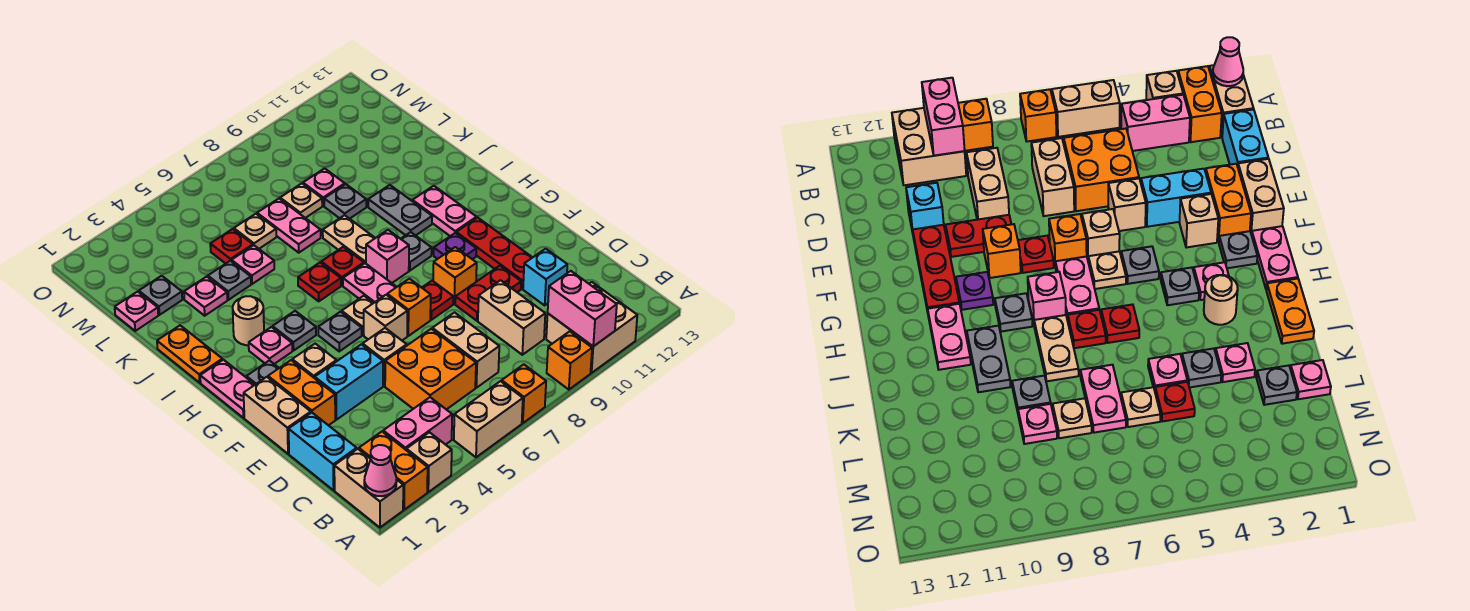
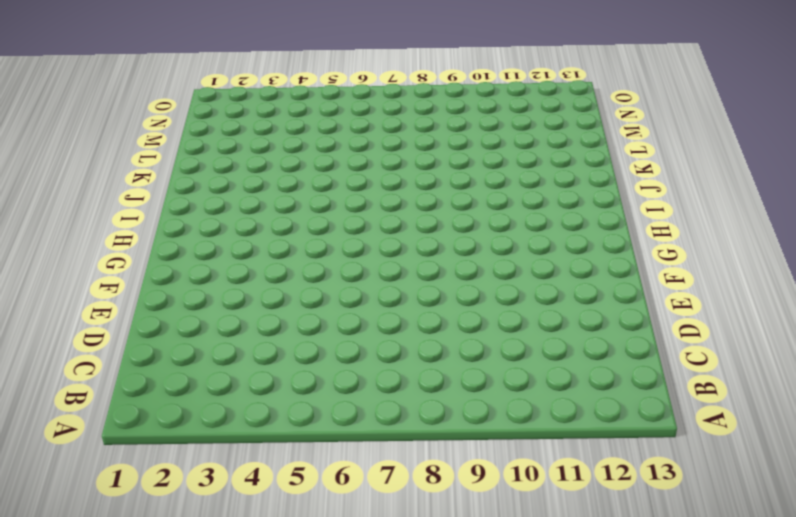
none -> tan 1x2 brick [334,449,403,528]
none -> orange 1x2 brick [359,432,428,510]
none -> tan 1x1 brick [406,432,452,492]
none -> tan 1x2 brick [454,381,523,457]

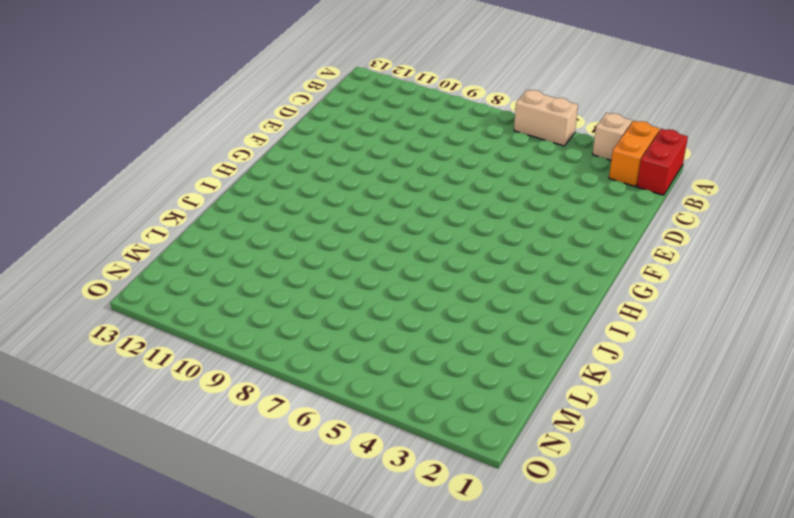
red 1x2 brick [637,129,688,195] -> tan 1x2 brick [334,449,403,528]
none -> orange 1x1 brick [502,364,546,423]
none -> orange 1x1 brick [547,331,592,390]
none -> tan 2x2 brick [546,282,637,373]
none -> pink 1x2 brick [383,397,452,450]

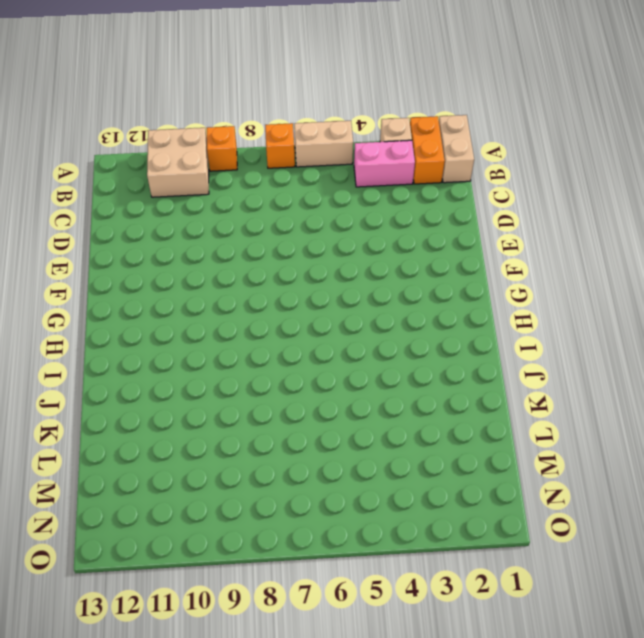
none -> cyan 1x2 brick [289,413,357,490]
none -> orange 2x2 brick [385,329,476,410]
none -> tan 1x2 brick [432,313,499,388]
none -> tan 1x2 brick [478,280,545,355]

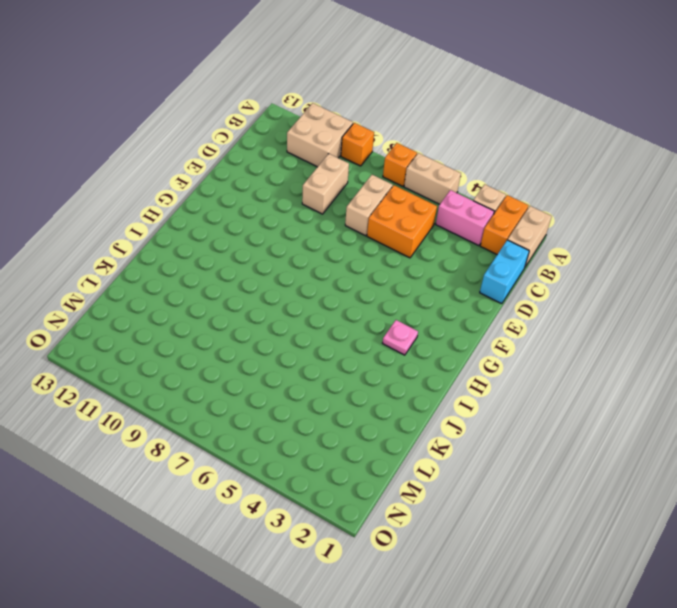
none -> cyan 1x1 brick [523,249,567,305]
none -> tan 1x2 brick [244,377,311,454]
none -> orange 1x2 brick [268,360,335,425]
none -> cyan 1x2 brick [315,344,383,420]

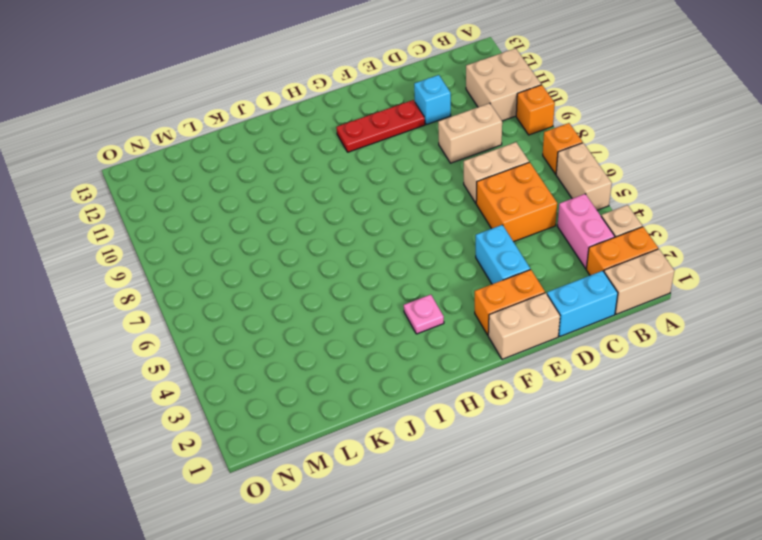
none -> tan 1x1 brick [363,328,407,386]
none -> red 1x2 plate [455,266,521,321]
none -> tan 1x1 brick [292,344,337,378]
none -> tan 1x1 brick [364,295,408,340]

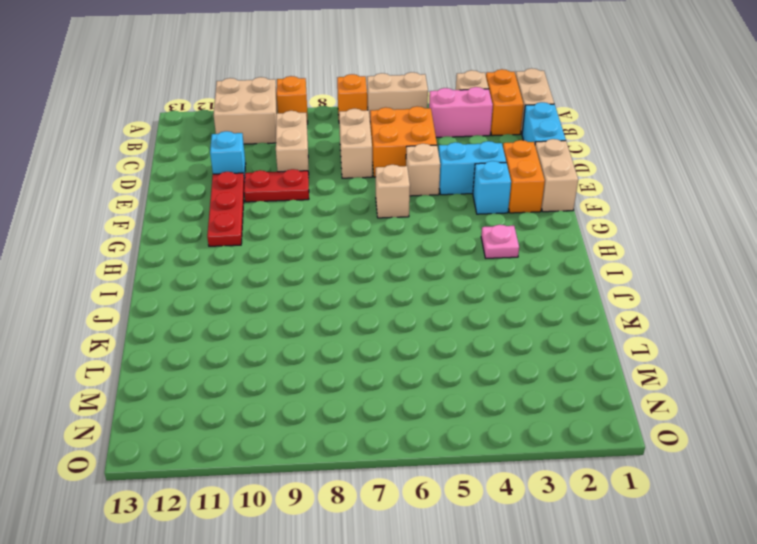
cyan 1x1 brick [473,161,511,214] -> tan 1x1 brick [292,344,337,378]
none -> orange 1x1 brick [387,279,431,336]
none -> red 1x1 plate [422,281,453,320]
none -> orange 1x1 brick [433,247,477,304]
none -> pink 1x2 plate [200,360,255,418]

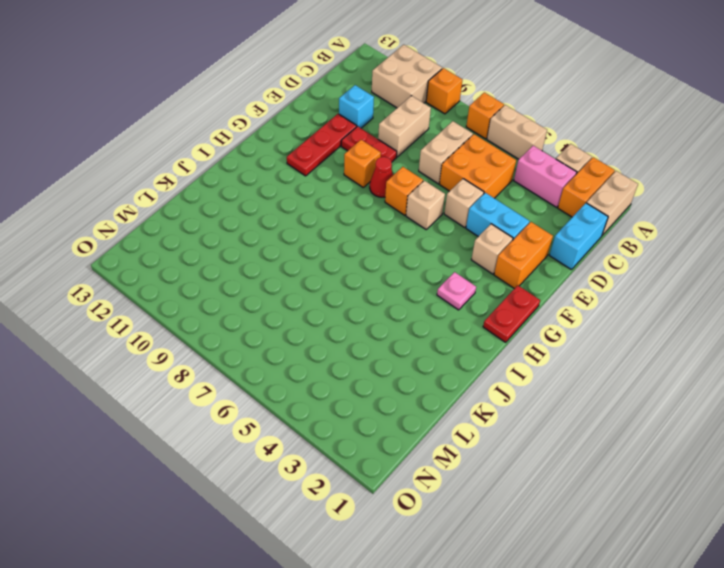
red 1x1 cone [370,157,393,197] -> red 1x1 plate [422,281,453,320]
red 1x2 plate [483,285,540,342] -> pink 1x2 plate [200,360,255,418]
none -> tan 1x2 brick [244,377,311,454]
none -> grey 1x1 plate [246,360,279,384]
none -> grey 1x1 plate [318,312,362,351]
none -> tan 1x1 plate [342,296,373,335]

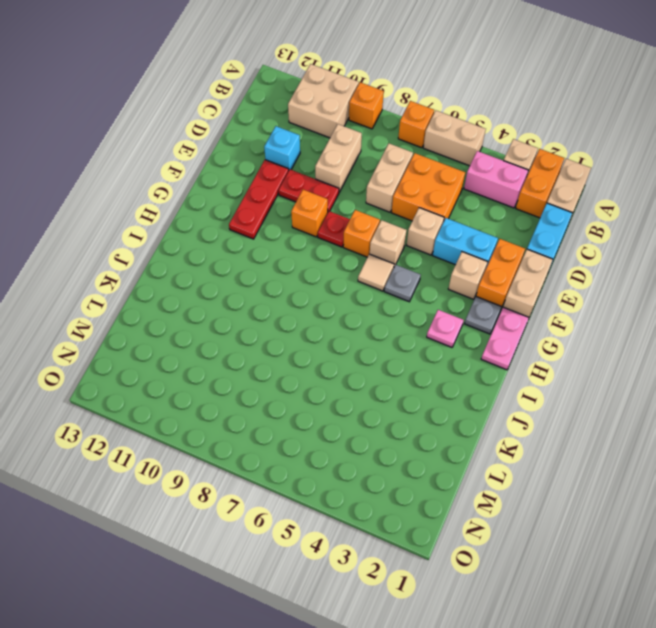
tan 1x1 tile [358,254,394,291] -> tan 1x1 plate [342,296,373,335]
none -> pink 1x2 plate [343,263,396,303]
none -> purple 1x1 plate [434,233,476,259]
none -> grey 1x1 plate [273,311,316,351]
none -> pink 1x1 brick [366,230,409,283]

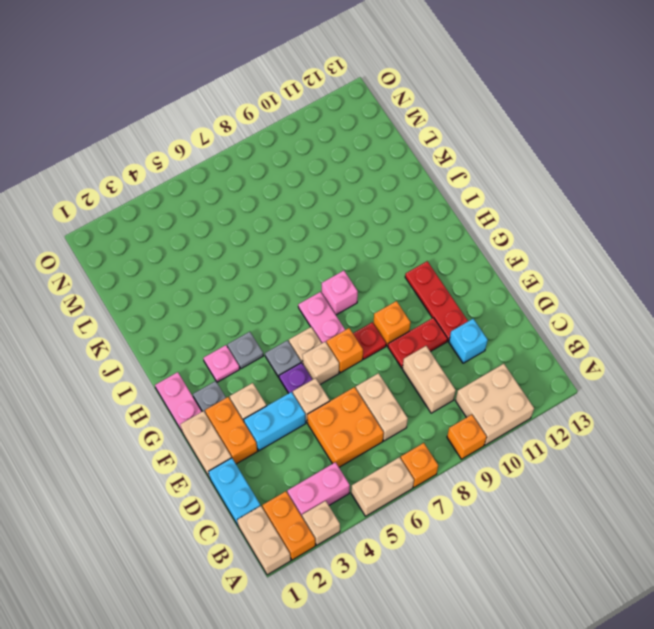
purple 1x1 plate [279,363,312,393] -> purple 1x1 plate moved to [434,233,476,259]
none -> grey 1x1 plate [401,232,432,271]
none -> pink 1x2 plate [413,186,477,236]
none -> orange 1x2 plate [157,325,222,383]
none -> tan 1x1 round brick [233,296,264,345]

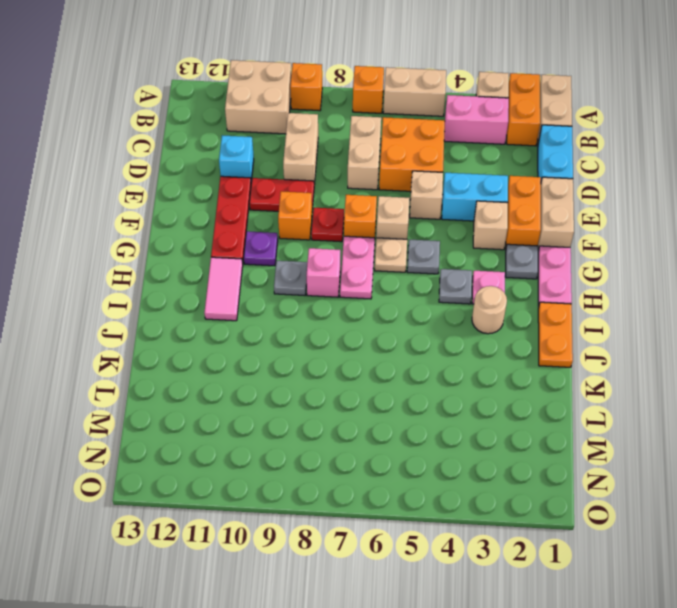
pink 1x2 tile [204,257,243,321] -> pink 1x2 plate [413,186,477,236]
none -> red 1x1 plate [298,263,341,301]
none -> red 1x1 plate [321,247,364,285]
none -> tan 1x2 plate [323,215,375,263]
none -> grey 1x2 plate [368,185,432,236]

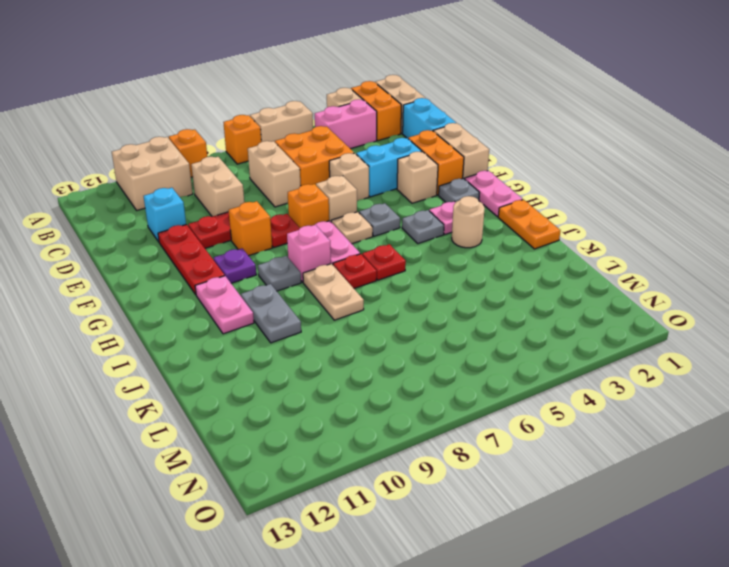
none -> pink 1x1 plate [184,277,227,316]
none -> grey 1x1 plate [208,261,251,300]
none -> pink 1x1 plate [232,245,274,284]
none -> pink 1x2 plate [257,199,321,253]

